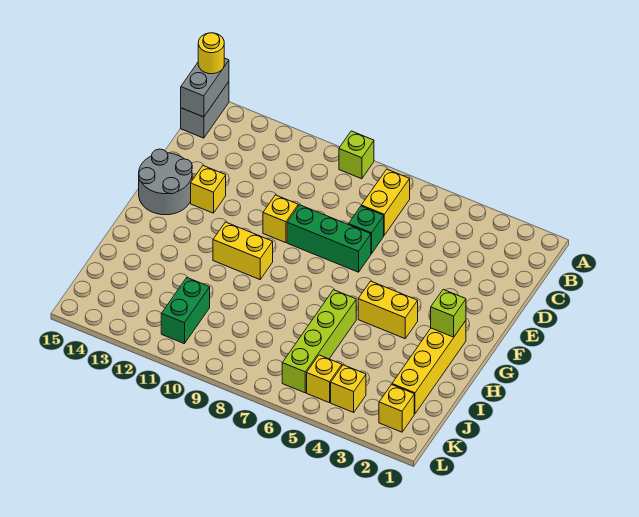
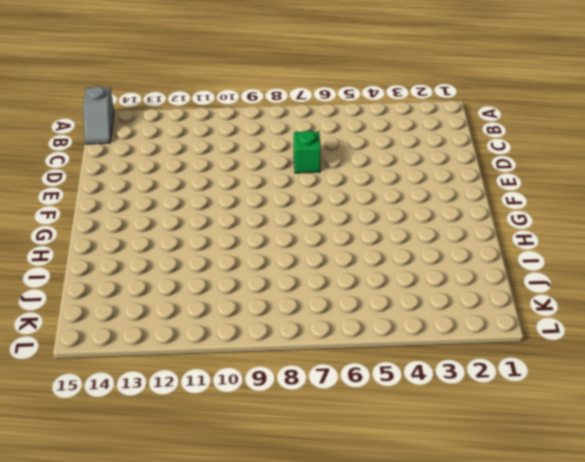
grey 1x2 slope [83,86,114,144] -> grey 1x2 brick [181,82,229,138]
none -> lime 1x1 brick [339,131,374,179]
none -> yellow 1x2 brick [361,169,410,235]
none -> green 1x3 brick [287,205,371,272]

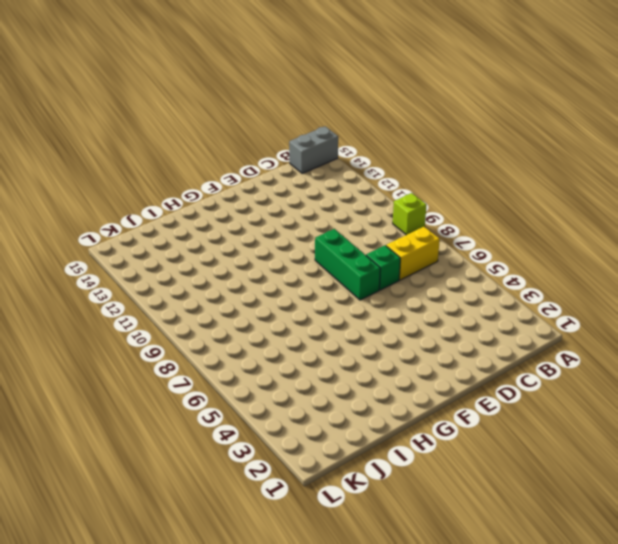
none -> yellow 1x1 brick [263,195,298,243]
none -> yellow 1x1 brick [191,166,226,213]
none -> grey 2x2 round brick [139,149,192,215]

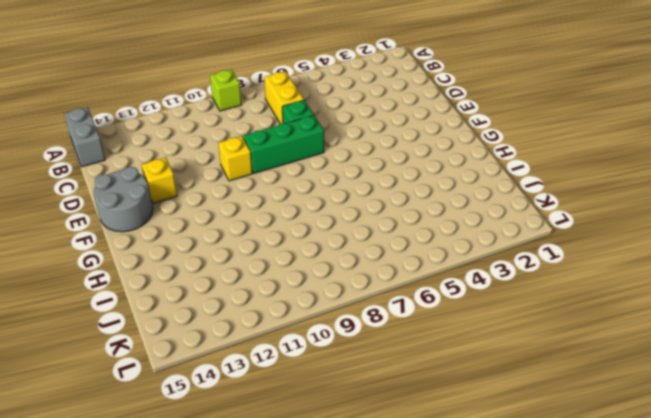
none -> yellow 1x4 brick [392,321,466,414]
none -> yellow 1x2 brick [358,281,418,339]
none -> yellow 1x2 brick [213,222,273,279]

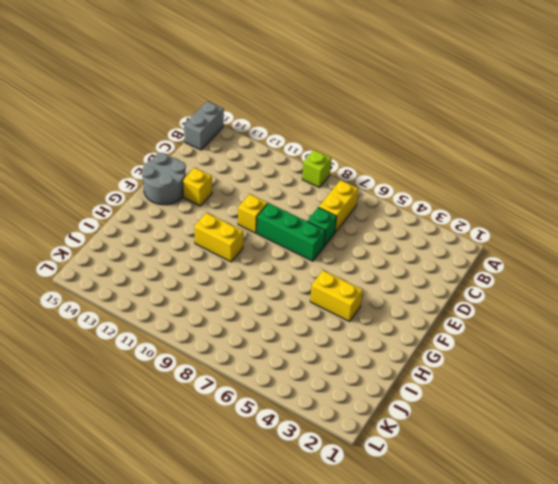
none -> yellow 1x4 brick [392,321,466,414]
none -> lime 1x4 brick [282,290,356,393]
none -> green 1x2 brick [161,278,210,344]

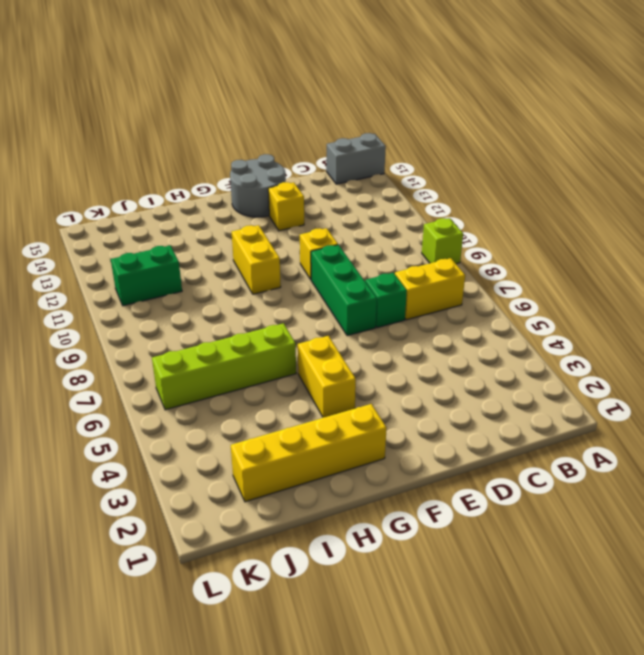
none -> yellow 1x1 brick [379,385,414,432]
none -> yellow 1x1 brick [331,365,366,412]
none -> yellow 1x1 brick [307,355,342,403]

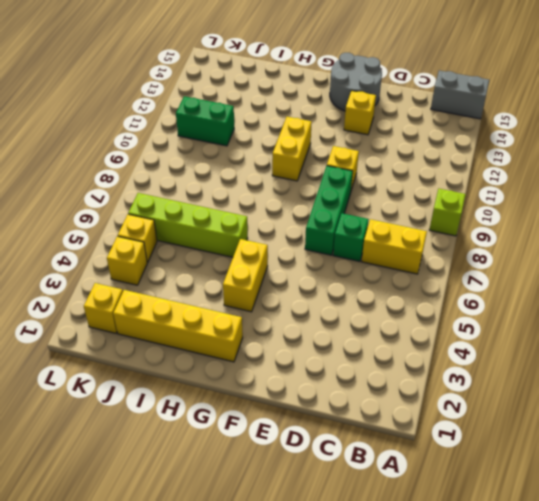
none -> grey 1x2 brick [181,58,229,117]
none -> lime 1x1 brick [431,290,466,337]
none -> yellow 1x1 round brick [198,33,224,74]

